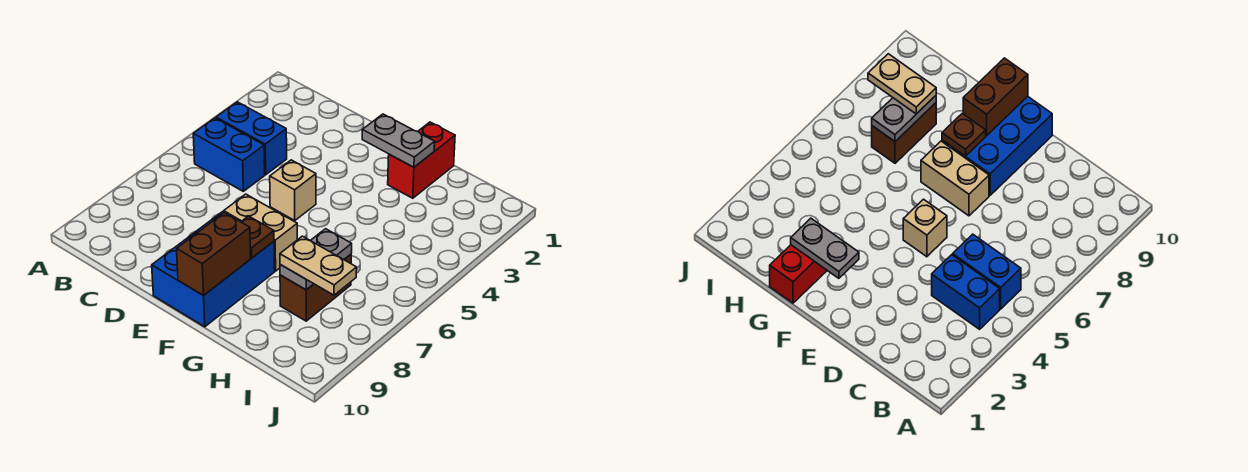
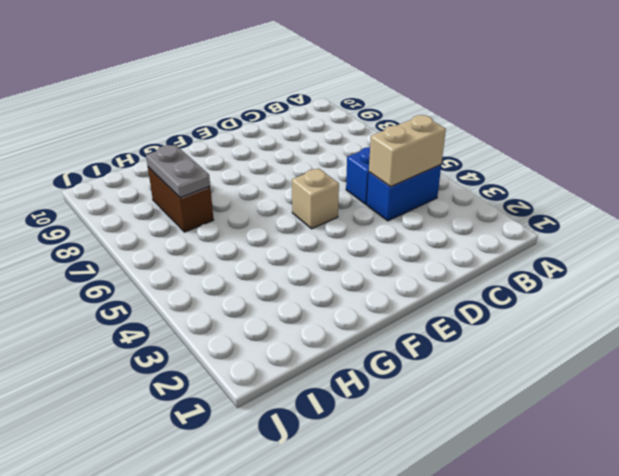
tan 1x2 brick [369,115,446,187] -> tan 1x2 brick moved to [224,194,297,271]
none -> blue 2x3 brick [152,212,275,327]
none -> red 1x2 brick [388,122,455,198]
none -> grey 1x2 plate [362,114,435,167]

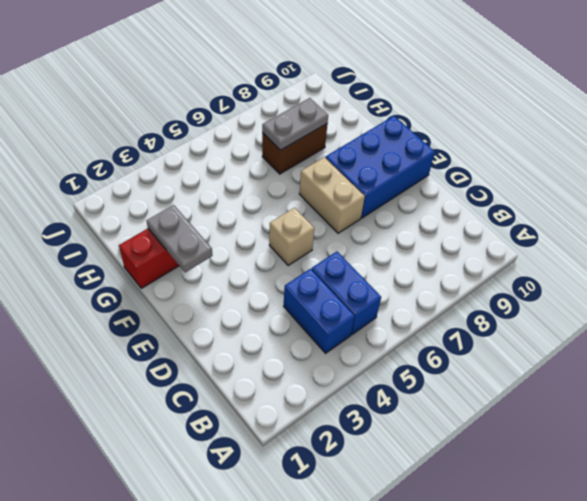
none -> brown 1x1 plate [241,216,274,258]
none -> brown 1x2 brick [177,213,251,296]
none -> tan 1x2 plate [280,236,357,295]

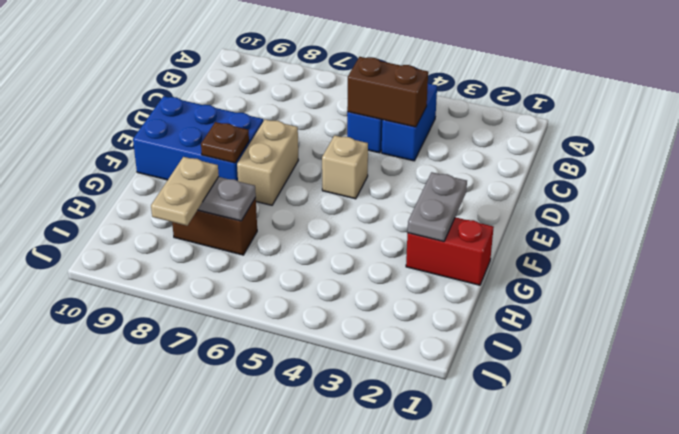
brown 1x2 brick [347,57,428,127] -> brown 1x2 brick moved to [177,213,251,296]

